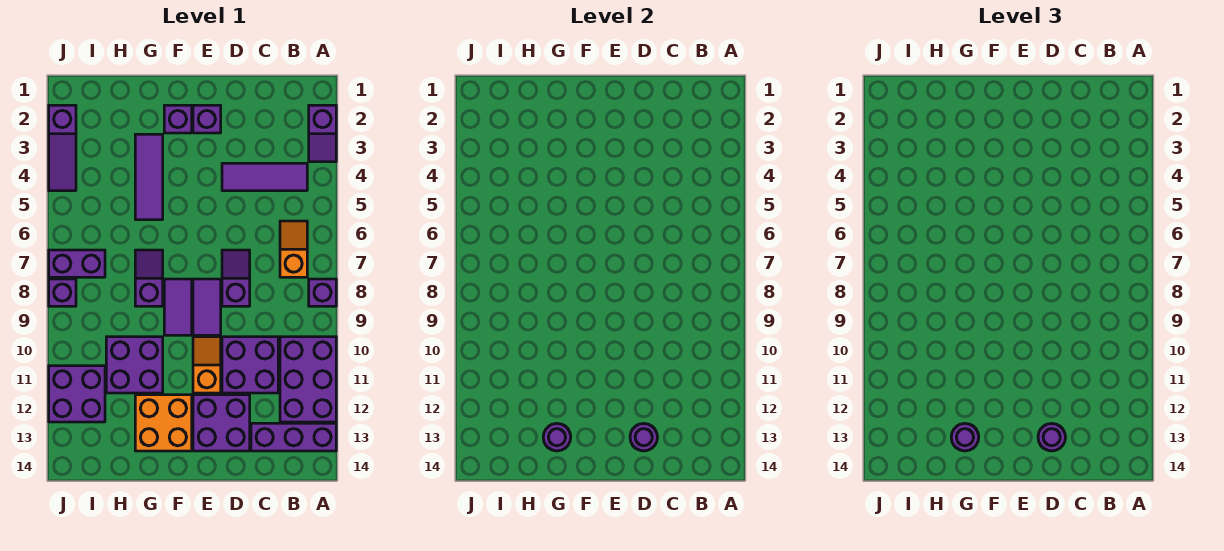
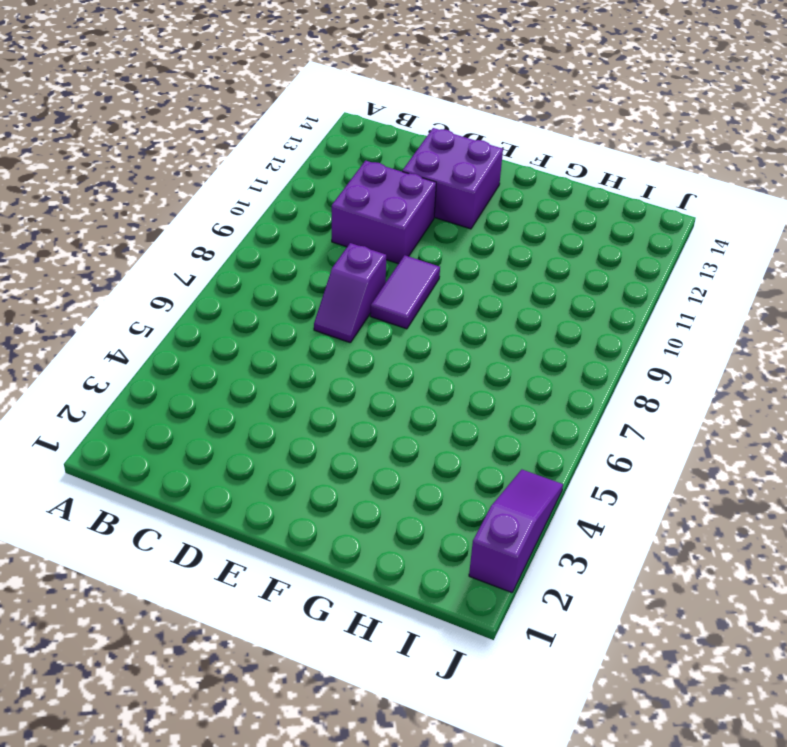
none -> purple 1x2 slope [309,105,336,162]
none -> purple 1x1 brick [309,279,336,306]
none -> purple 2x3 brick [280,337,336,422]

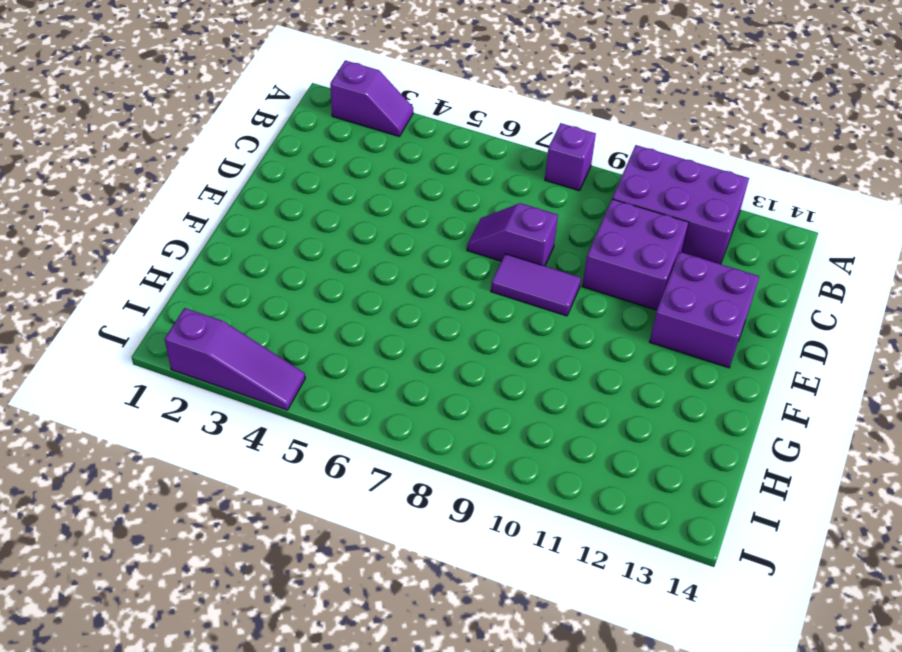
none -> purple 1x3 brick [251,423,336,451]
none -> purple 1x3 tile [222,163,307,191]
none -> orange 1x2 slope [280,221,307,277]

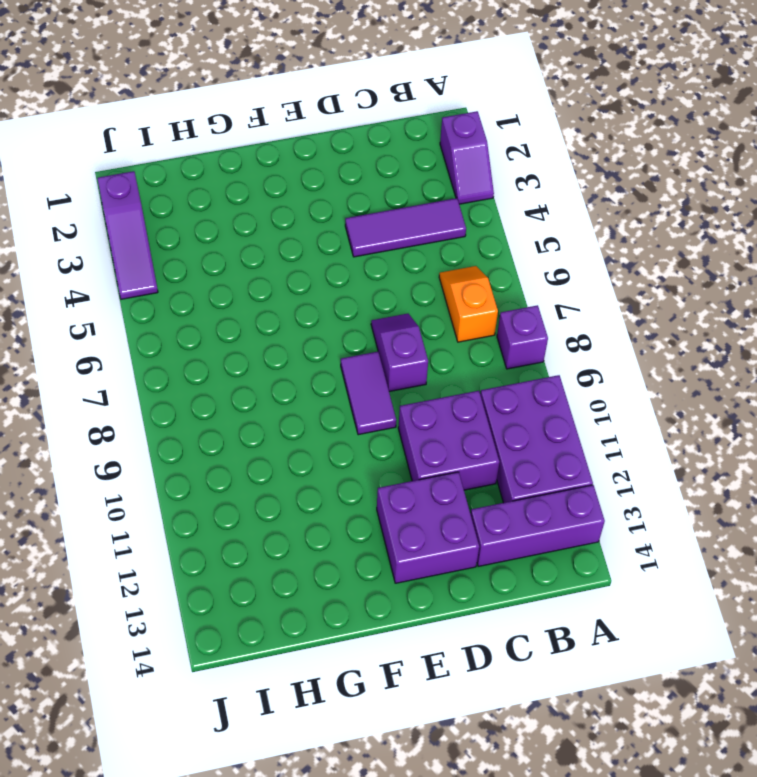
none -> purple 1x1 brick [193,105,221,133]
none -> orange 1x2 slope [193,337,221,393]
none -> purple 1x1 brick [164,105,192,133]

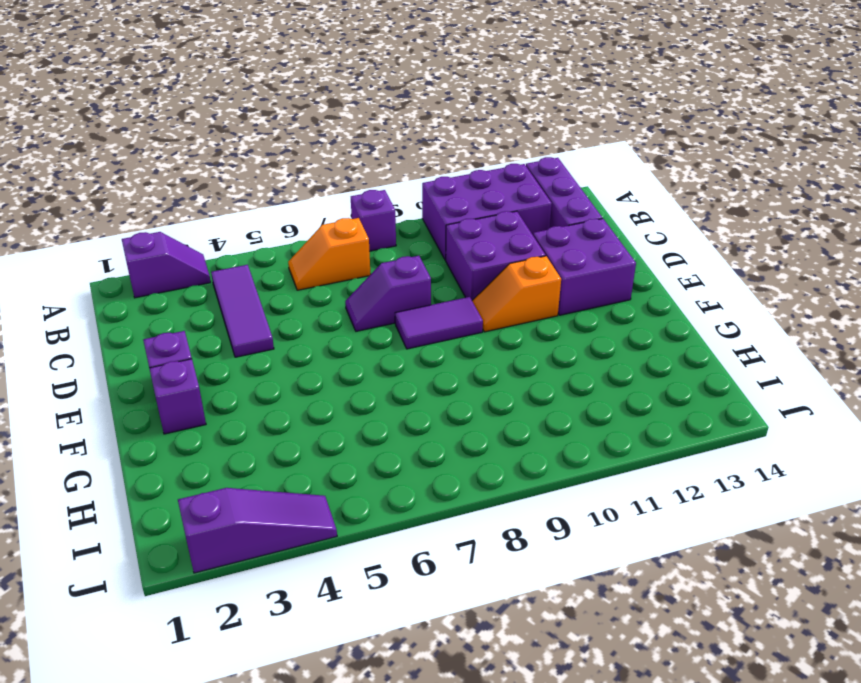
none -> purple 1x2 tile [164,279,192,335]
none -> orange 2x2 brick [135,395,192,451]
none -> purple 1x3 tile [135,134,163,220]

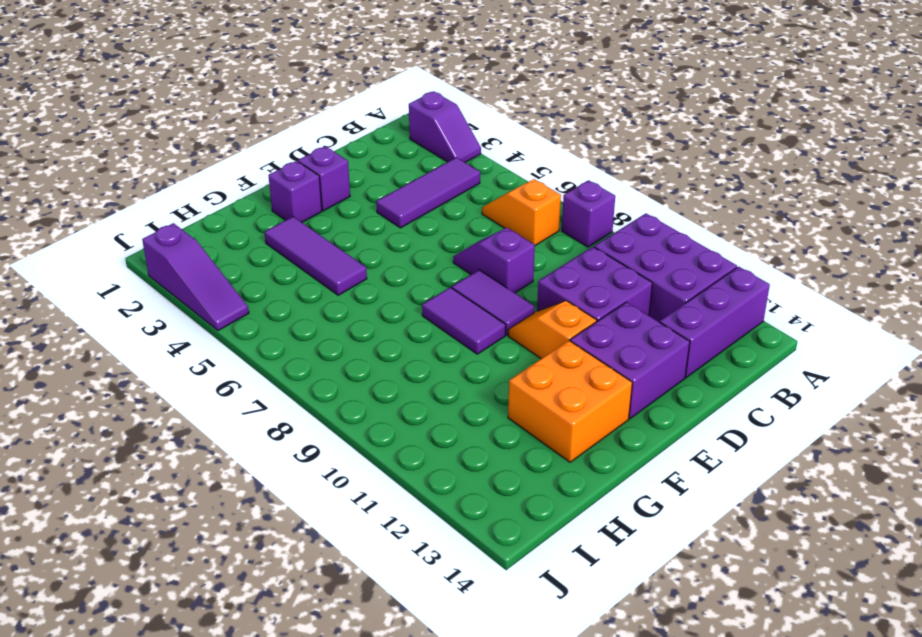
none -> purple 1x2 slope [135,250,163,306]
none -> purple 2x2 brick [106,337,163,393]
none -> purple 1x2 brick [49,250,105,277]

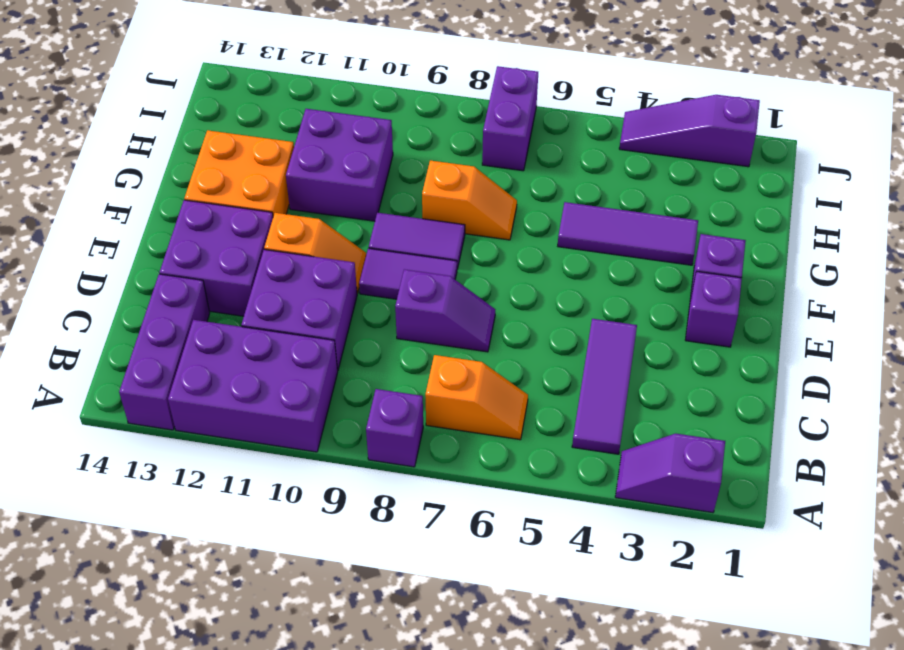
orange 1x2 slope [422,160,517,240] -> purple 1x2 slope [135,250,163,306]
none -> purple 2x2 brick [49,366,105,422]
none -> purple 1x1 brick [49,279,76,306]
none -> purple 1x1 round brick [630,424,658,451]

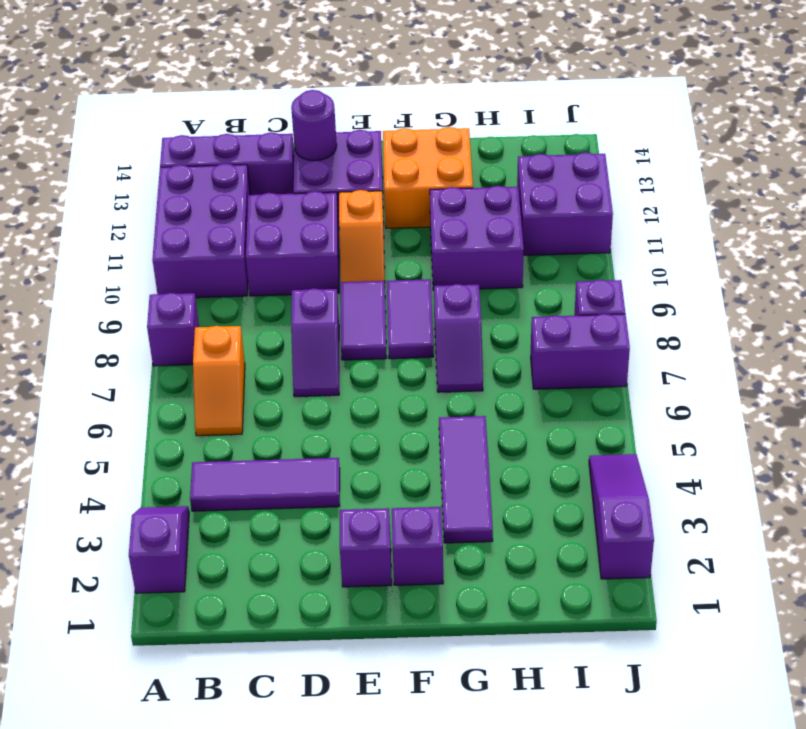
none -> purple 1x1 round brick [543,424,571,451]
none -> purple 1x1 round brick [1038,424,1066,451]
none -> purple 1x1 round brick [951,424,979,451]

